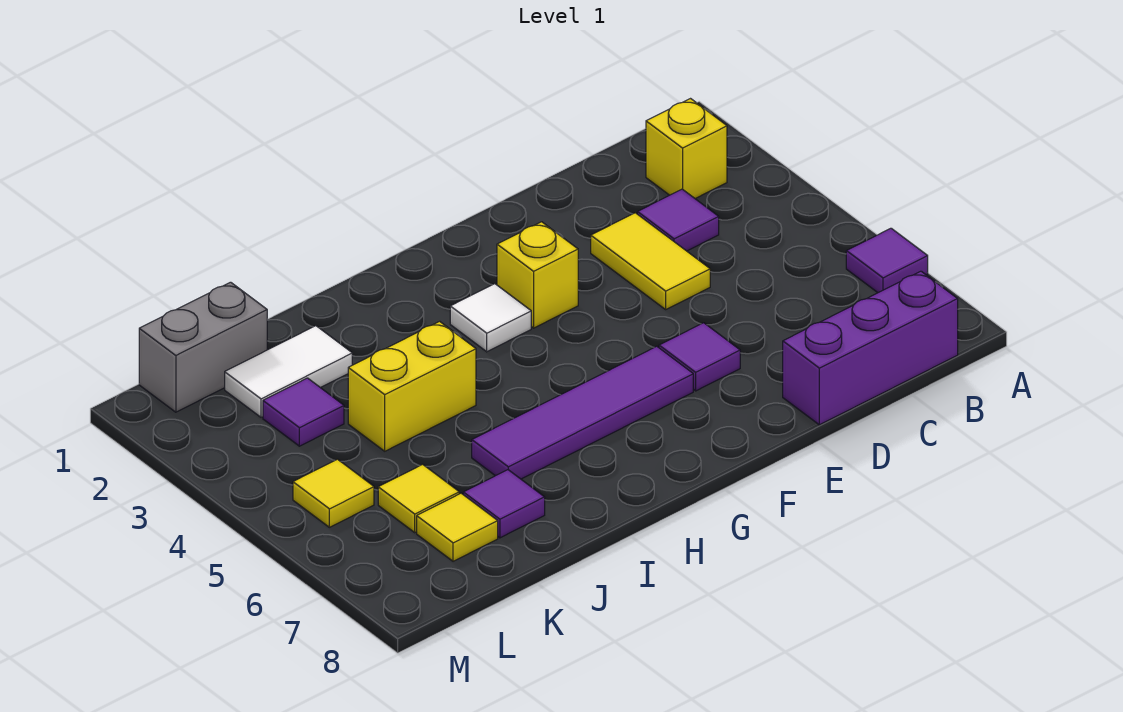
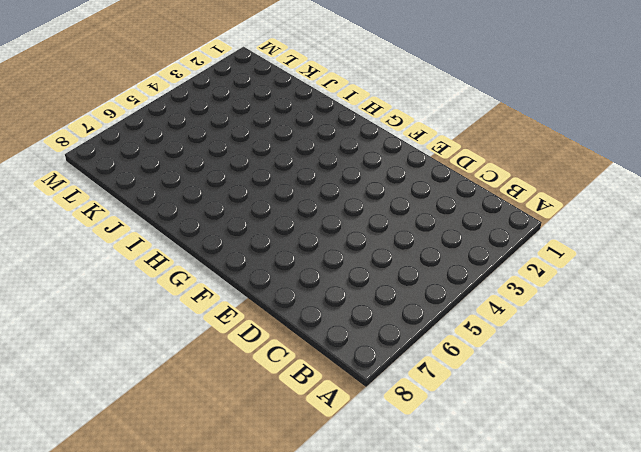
none -> purple 1x1 tile [846,228,928,293]
none -> yellow 1x1 brick [646,99,727,199]
none -> purple 1x3 brick [783,271,958,425]

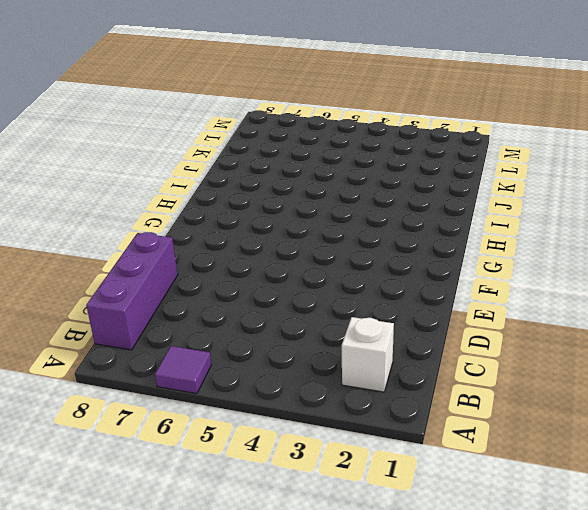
white 1x1 brick [342,317,394,392] -> yellow 1x1 brick [646,99,727,199]
none -> purple 1x1 tile [638,189,719,251]
none -> yellow 1x2 tile [591,213,710,309]
none -> purple 1x1 tile [659,323,740,391]

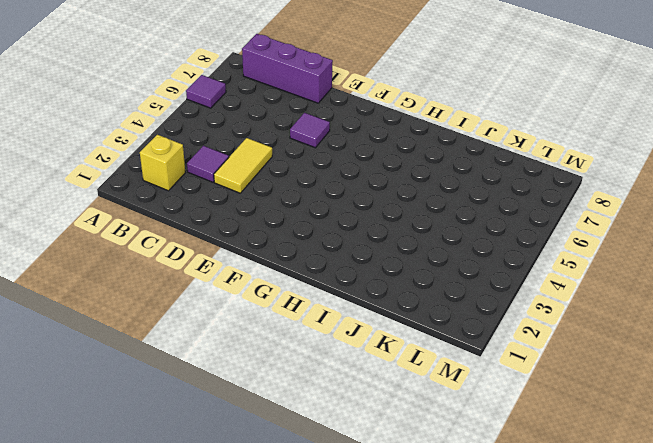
none -> yellow 1x1 brick [497,222,578,328]
none -> purple 1x4 tile [472,346,693,479]
none -> white 1x1 tile [450,284,531,352]

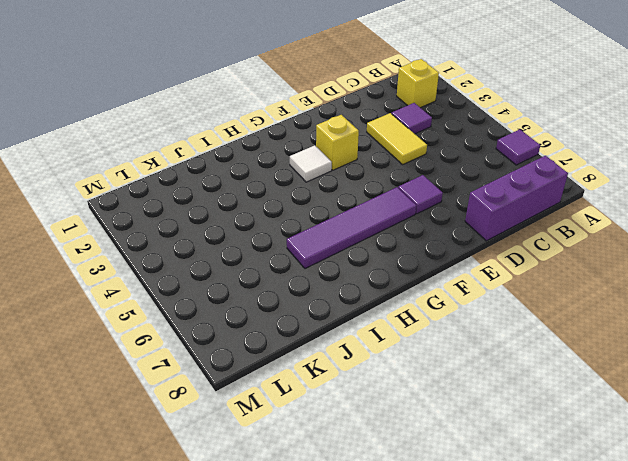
none -> yellow 1x2 brick [348,321,476,451]
none -> white 1x2 tile [225,326,352,417]
none -> purple 1x1 tile [463,470,545,538]

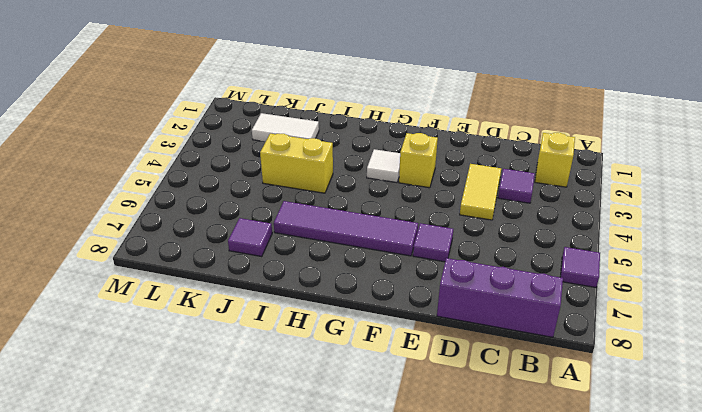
none -> grey 1x2 brick [139,282,267,412]
none -> purple 1x1 tile [263,378,344,446]
none -> yellow 1x1 tile [378,464,459,532]

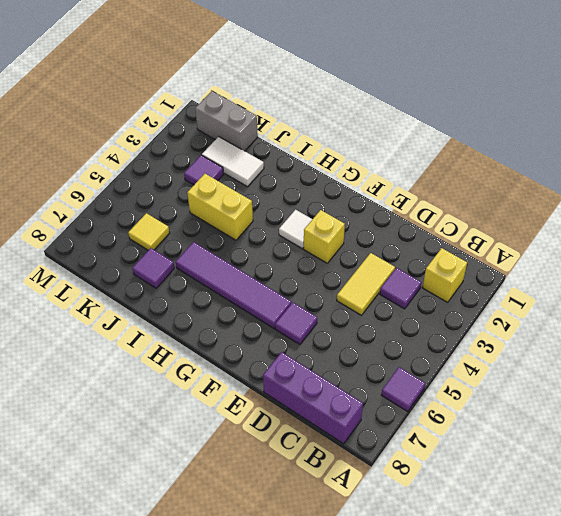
none -> yellow 1x1 tile [417,493,498,561]
none -> yellow 1x1 tile [293,459,374,527]

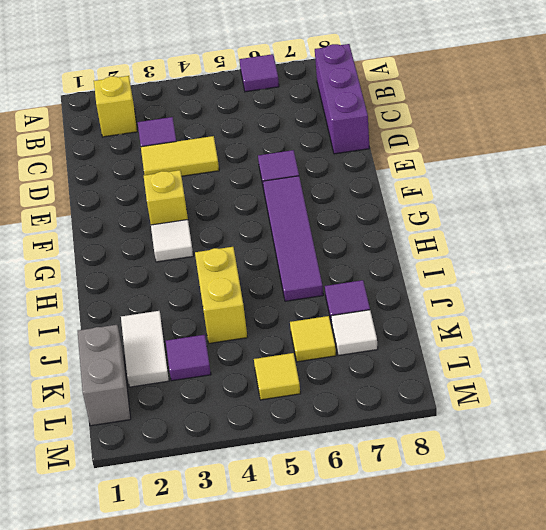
white 1x1 tile [331,310,378,356] -> yellow 1x1 tile [417,493,498,561]

